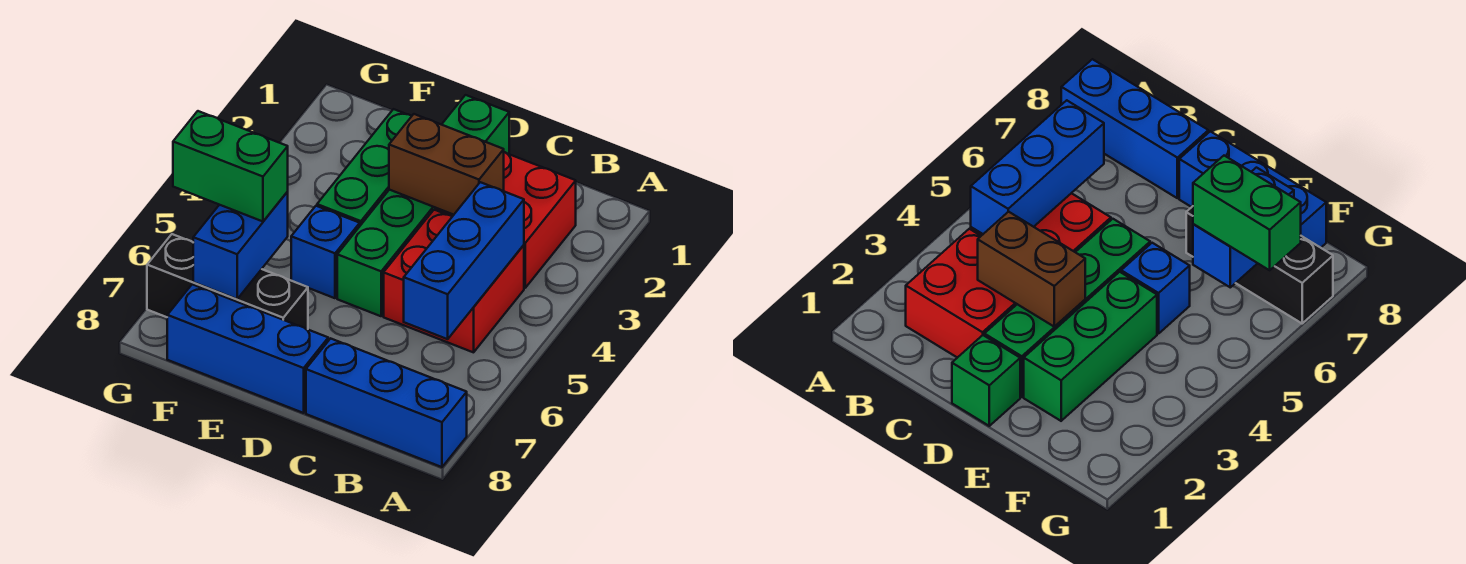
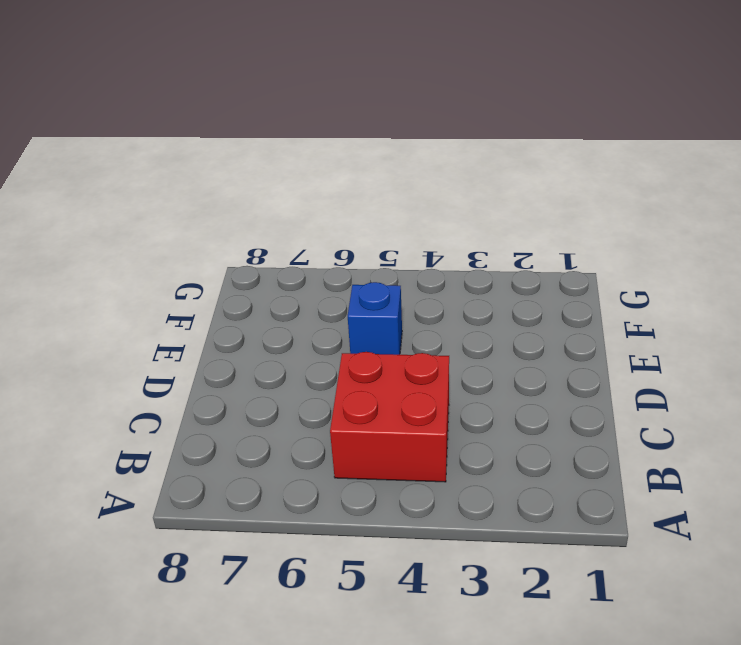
none -> blue 1x3 brick [306,338,467,467]
none -> red 2x2 brick [435,152,576,288]
none -> green 1x1 brick [442,95,509,154]

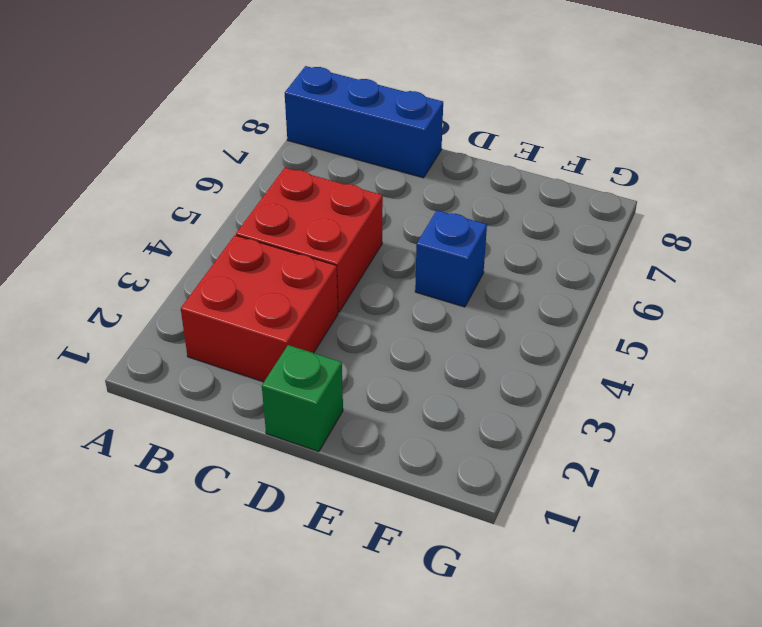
none -> green 1x4 brick [337,190,435,316]
none -> blue 1x3 brick [167,284,329,413]
none -> green 1x3 brick [317,109,412,226]

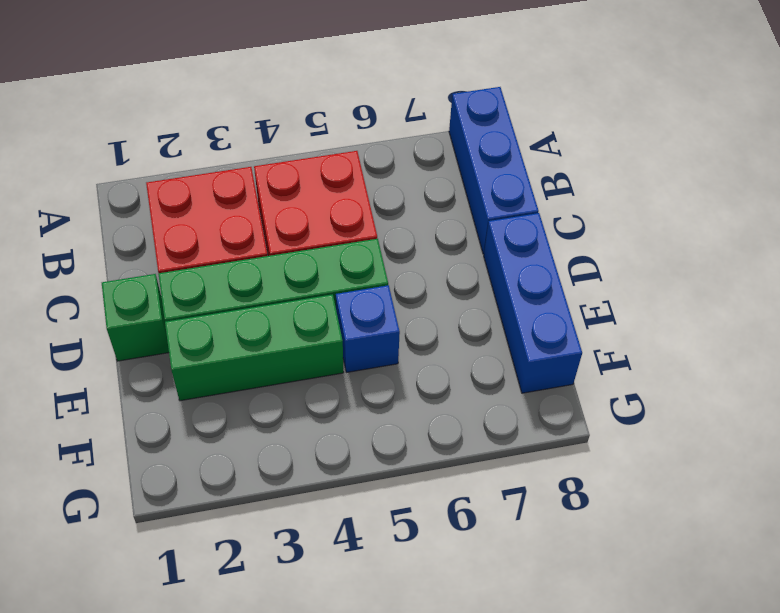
none -> black 1x3 brick [147,234,308,329]
none -> blue 1x3 brick [404,182,524,339]
none -> brown 1x2 brick [389,114,504,215]

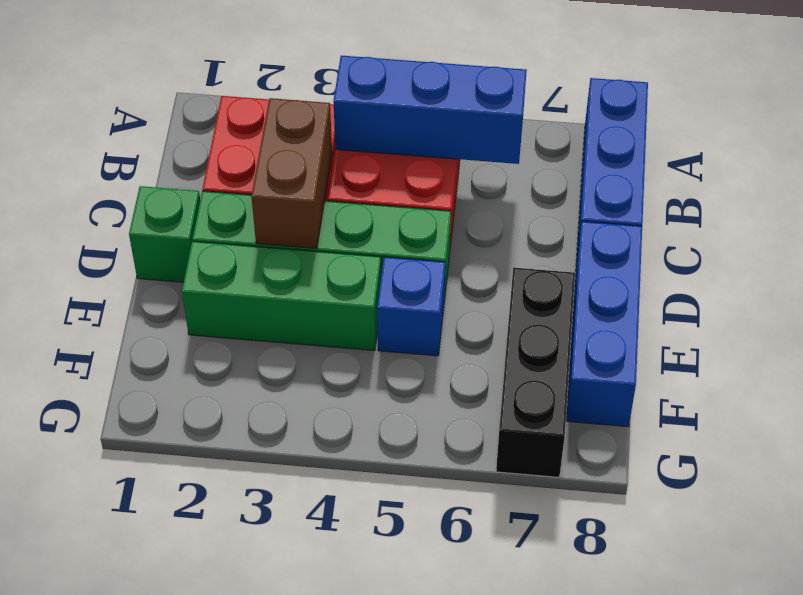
none -> blue 1x2 brick [193,192,288,299]
none -> green 1x2 brick [173,111,288,221]

